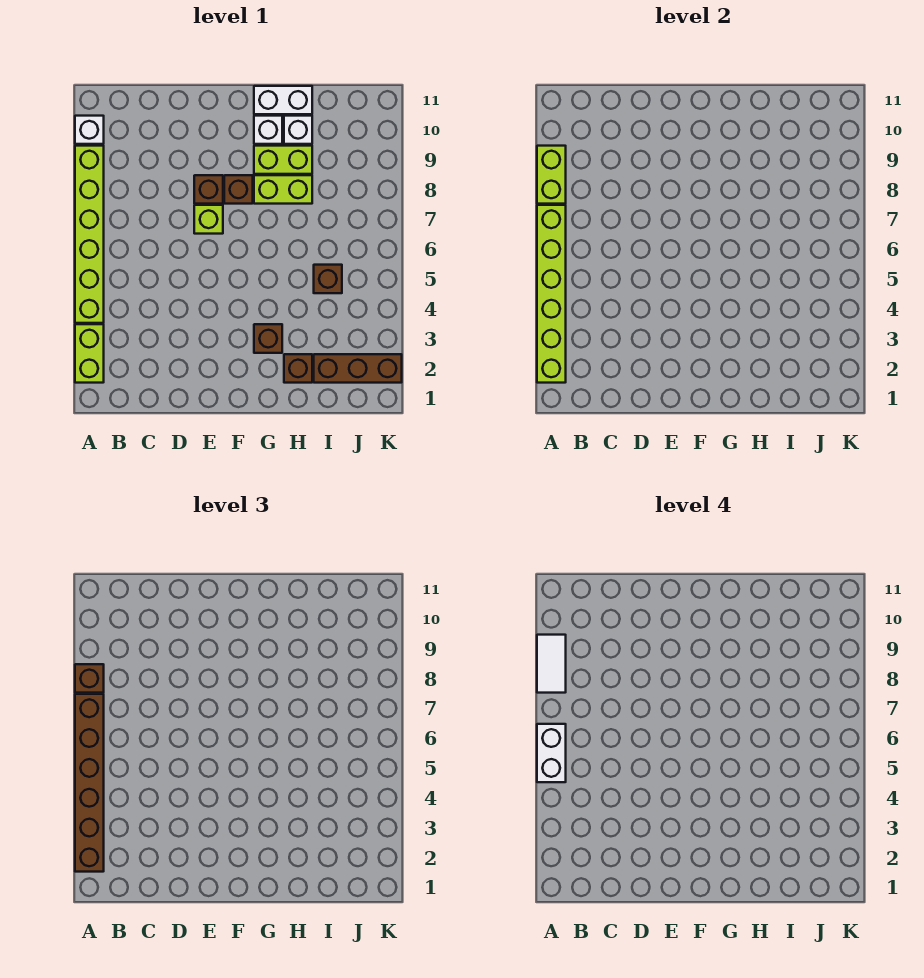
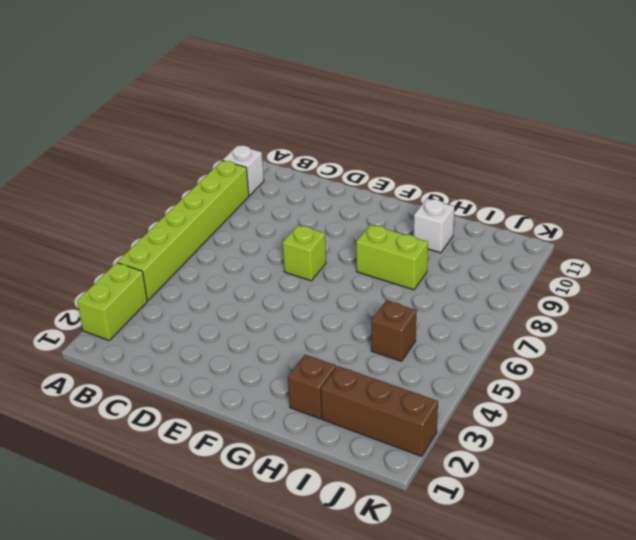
none -> brown 1x1 brick [194,175,223,204]
none -> brown 1x1 brick [224,175,253,204]
none -> brown 1x1 brick [254,324,282,353]

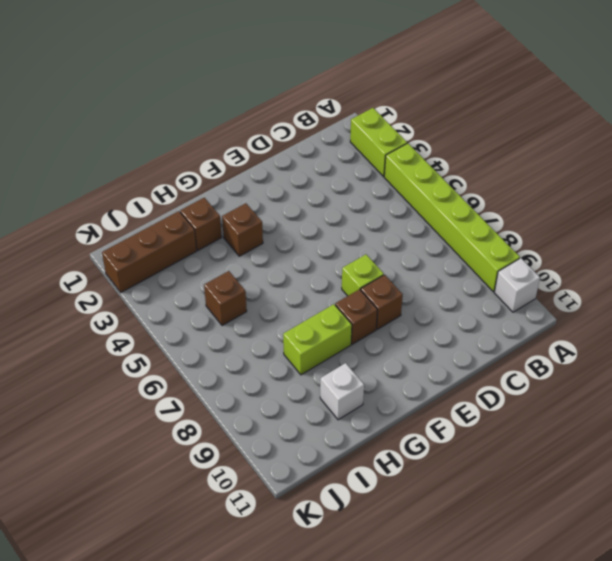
none -> lime 1x2 brick [254,146,312,174]
none -> white 1x1 brick [254,116,282,144]
none -> white 1x2 brick [254,86,312,114]

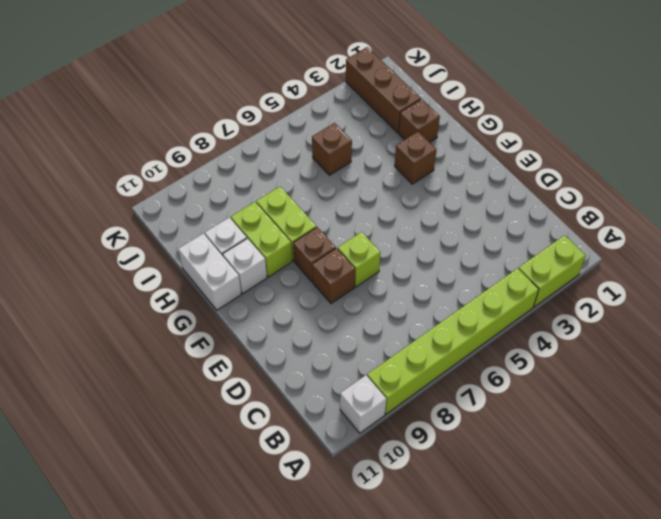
none -> lime 1x6 brick [537,205,566,383]
none -> lime 1x2 brick [537,146,566,204]
none -> brown 1x6 brick [75,694,104,872]

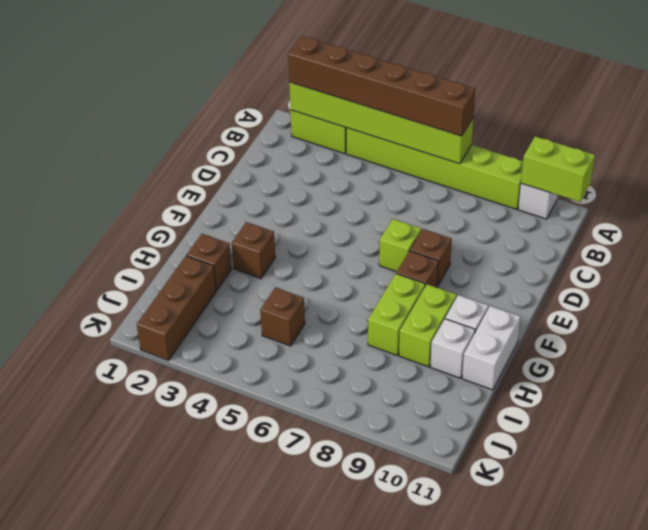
lime 1x2 brick [521,136,595,202] -> lime 1x2 brick moved to [537,146,566,204]
none -> brown 1x1 brick [75,664,104,693]
none -> white 1x2 brick [537,724,566,782]
none -> white 1x2 tile [537,635,566,693]

